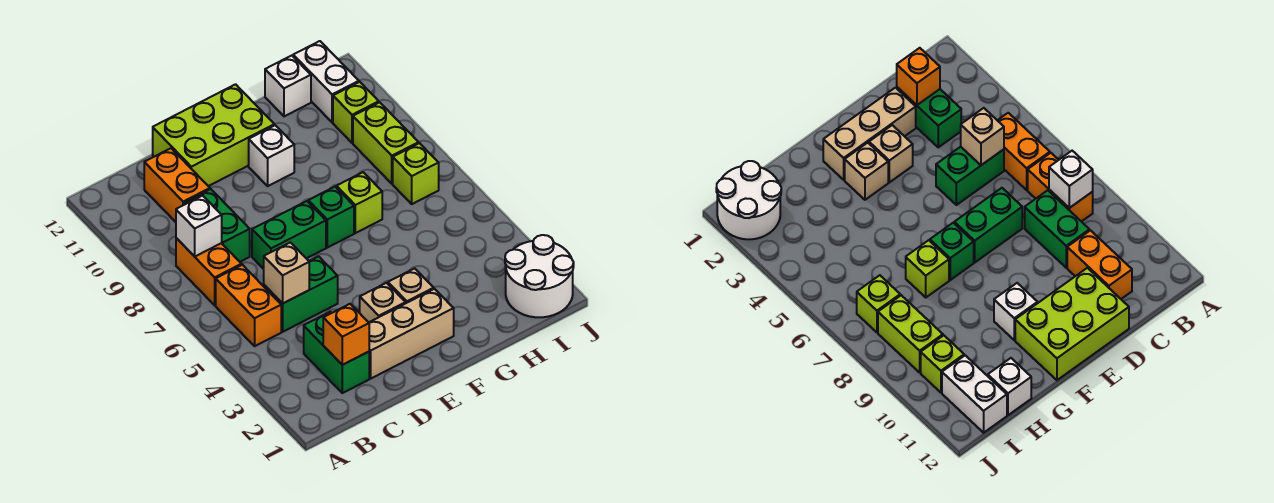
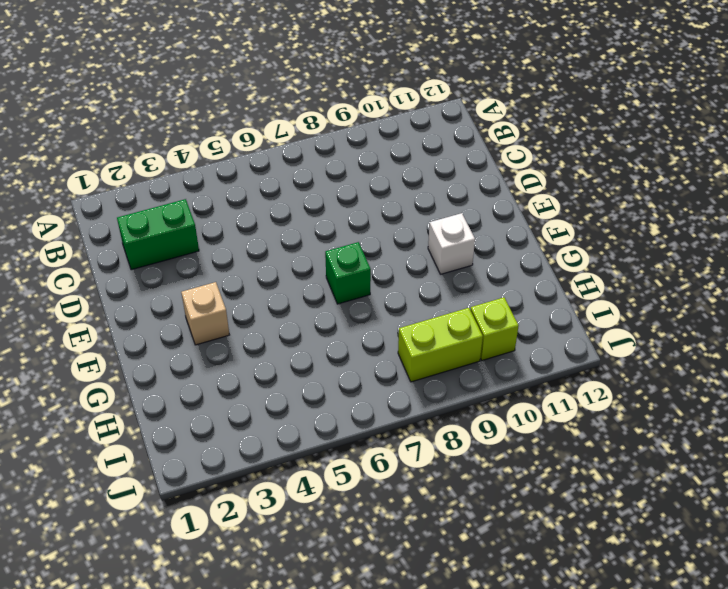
none -> orange 1x2 brick [216,265,281,346]
none -> orange 1x2 brick [176,238,242,305]
none -> green 1x2 brick [264,256,338,332]

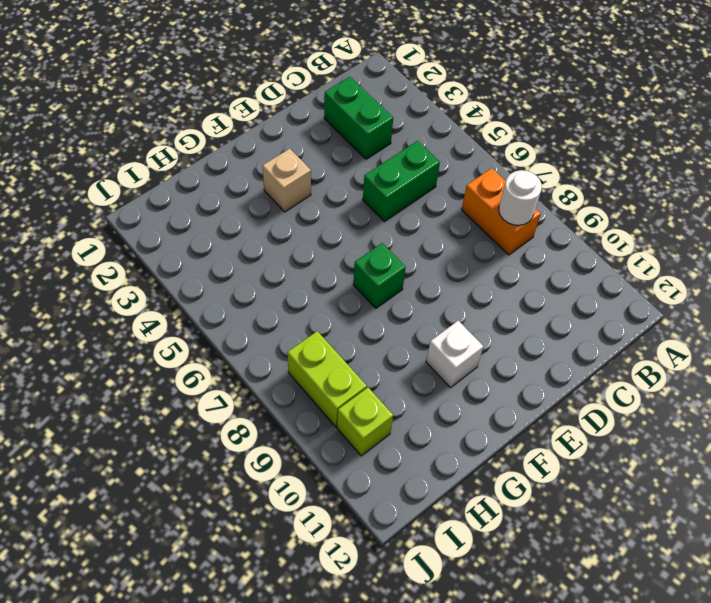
white 1x1 round brick [499,170,542,225] -> white 1x1 brick [176,196,222,256]
none -> orange 1x2 brick [216,265,281,346]
none -> green 1x2 brick [184,189,250,262]
none -> orange 1x2 brick [144,148,210,222]

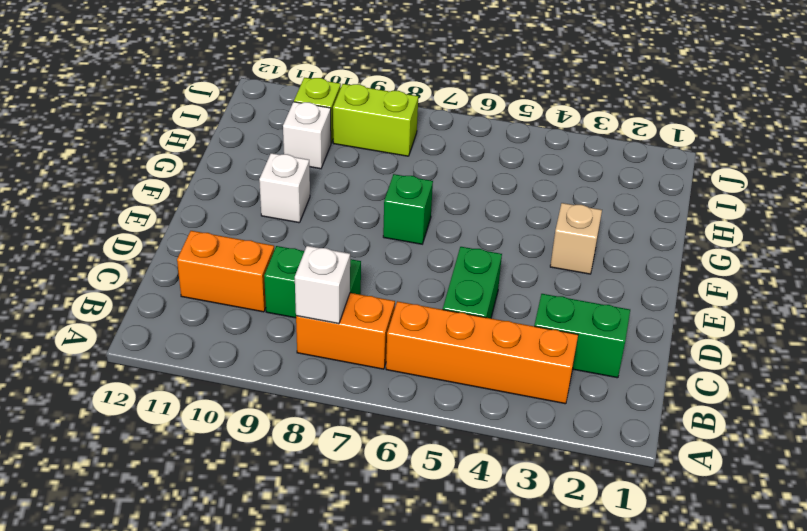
orange 1x4 brick [386,301,578,404] -> orange 1x2 brick [216,265,281,346]
white 1x1 brick [283,102,331,169] -> white 1x1 brick moved to [265,56,311,116]
none -> tan 1x3 brick [369,289,454,379]
none -> green 1x2 brick [252,201,326,269]
none -> lime 2x3 brick [153,84,274,186]

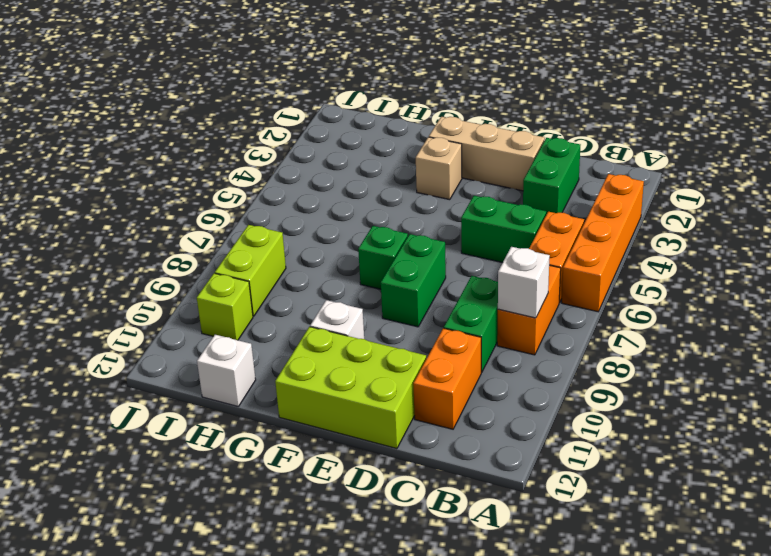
orange 1x4 brick [562,174,644,312] -> none
green 1x2 brick [381,234,446,327] -> green 1x2 brick turned to [252,201,326,269]
none -> tan 1x1 brick [360,283,406,322]
none -> lime 1x1 brick [336,172,382,233]
none -> white 2x2 round brick [505,235,574,317]

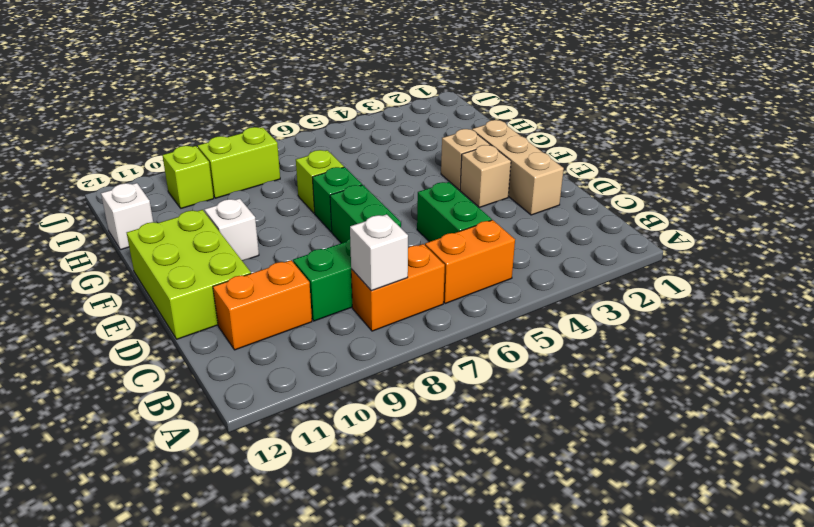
none -> green 1x2 brick [304,312,369,393]
none -> white 2x2 round brick [505,235,574,317]
none -> lime 1x1 brick [393,143,439,204]

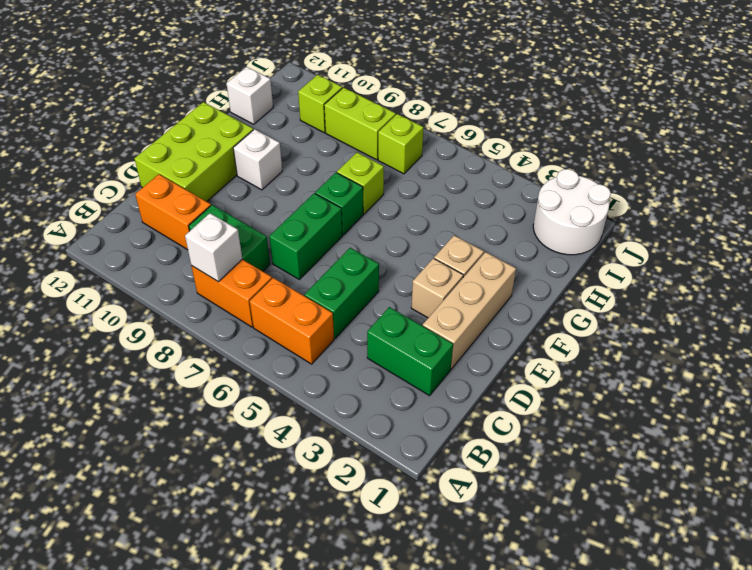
none -> white 1x2 brick [293,41,359,122]
none -> orange 1x1 brick [323,304,369,365]
none -> tan 1x1 brick [264,242,309,303]

